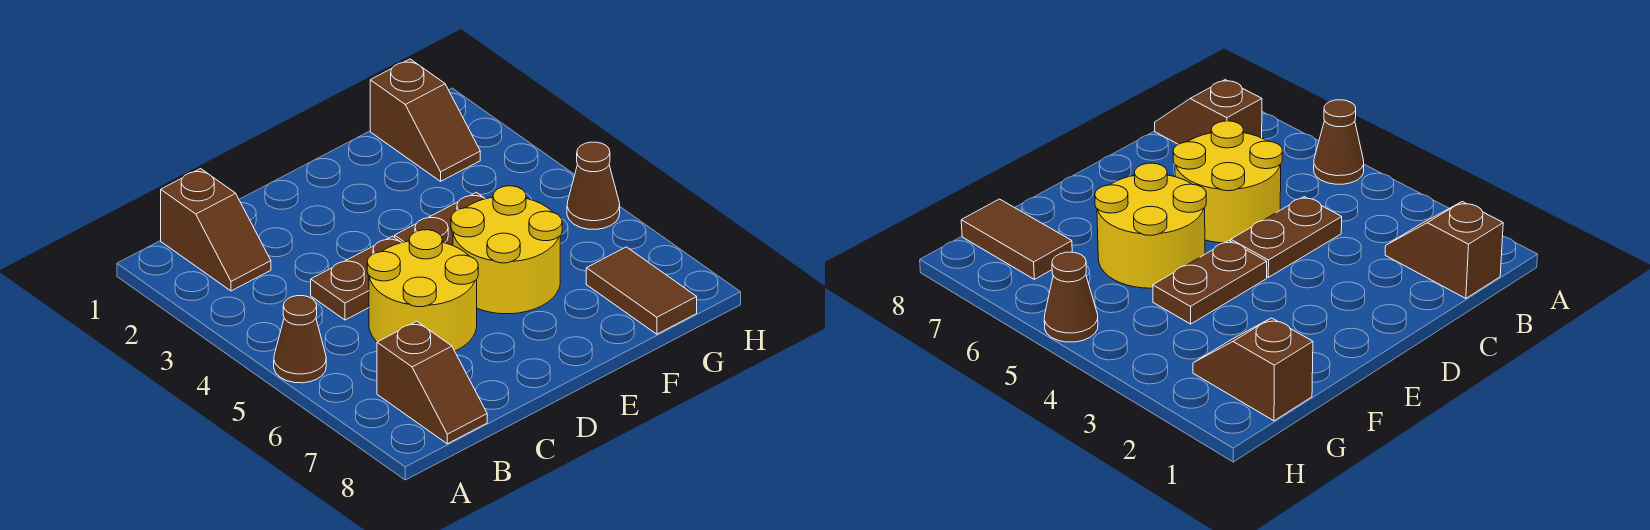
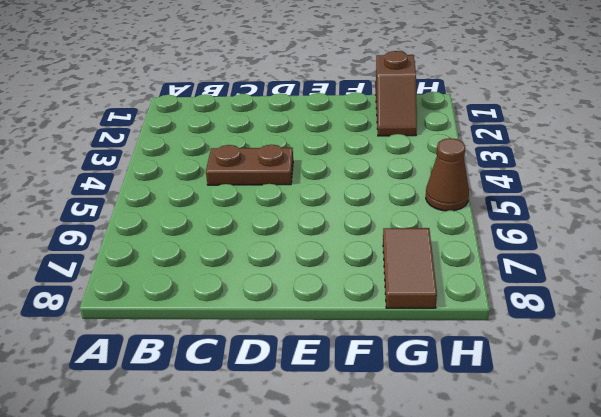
none -> brown 1x1 cone [274,296,326,383]
none -> brown 1x2 slope [161,169,271,291]

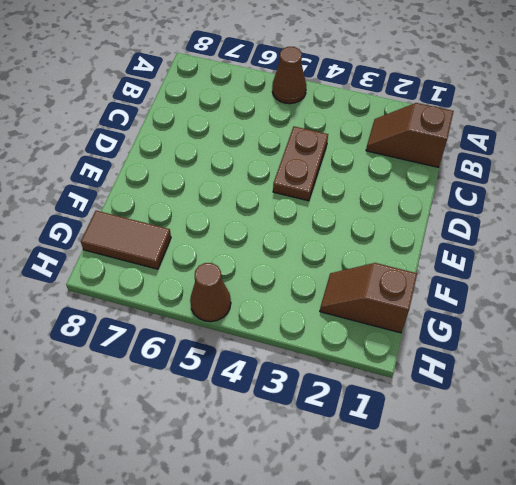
none -> brown 1x2 slope [377,321,487,444]
none -> yellow 2x2 round brick [367,230,478,351]

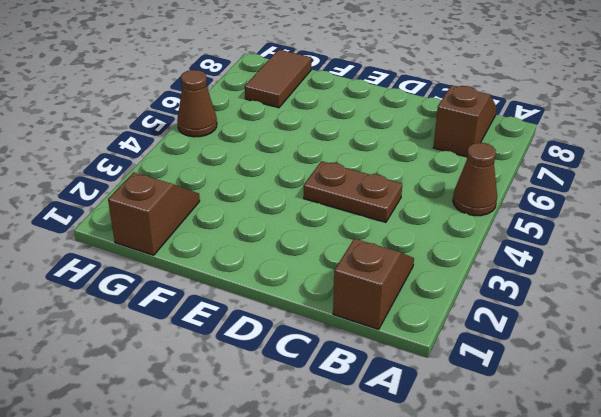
none -> yellow 2x2 round brick [367,230,478,351]
none -> brown 1x2 plate [395,192,485,245]

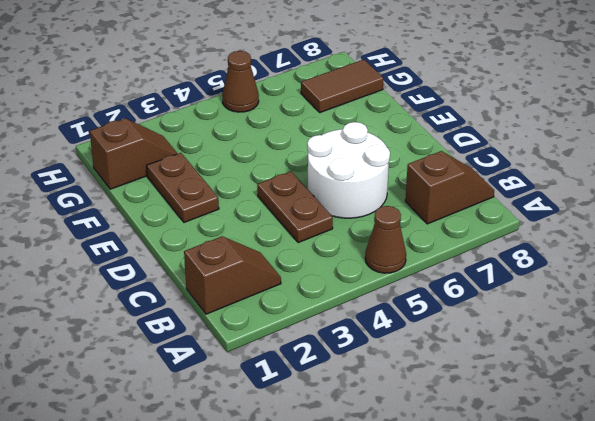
white 2x2 round brick [307,122,390,218] -> yellow 2x2 round brick [367,230,478,351]
brown 1x2 plate [147,153,219,222] -> brown 1x2 plate moved to [395,192,485,245]
none -> yellow 2x2 round brick [451,186,562,314]

